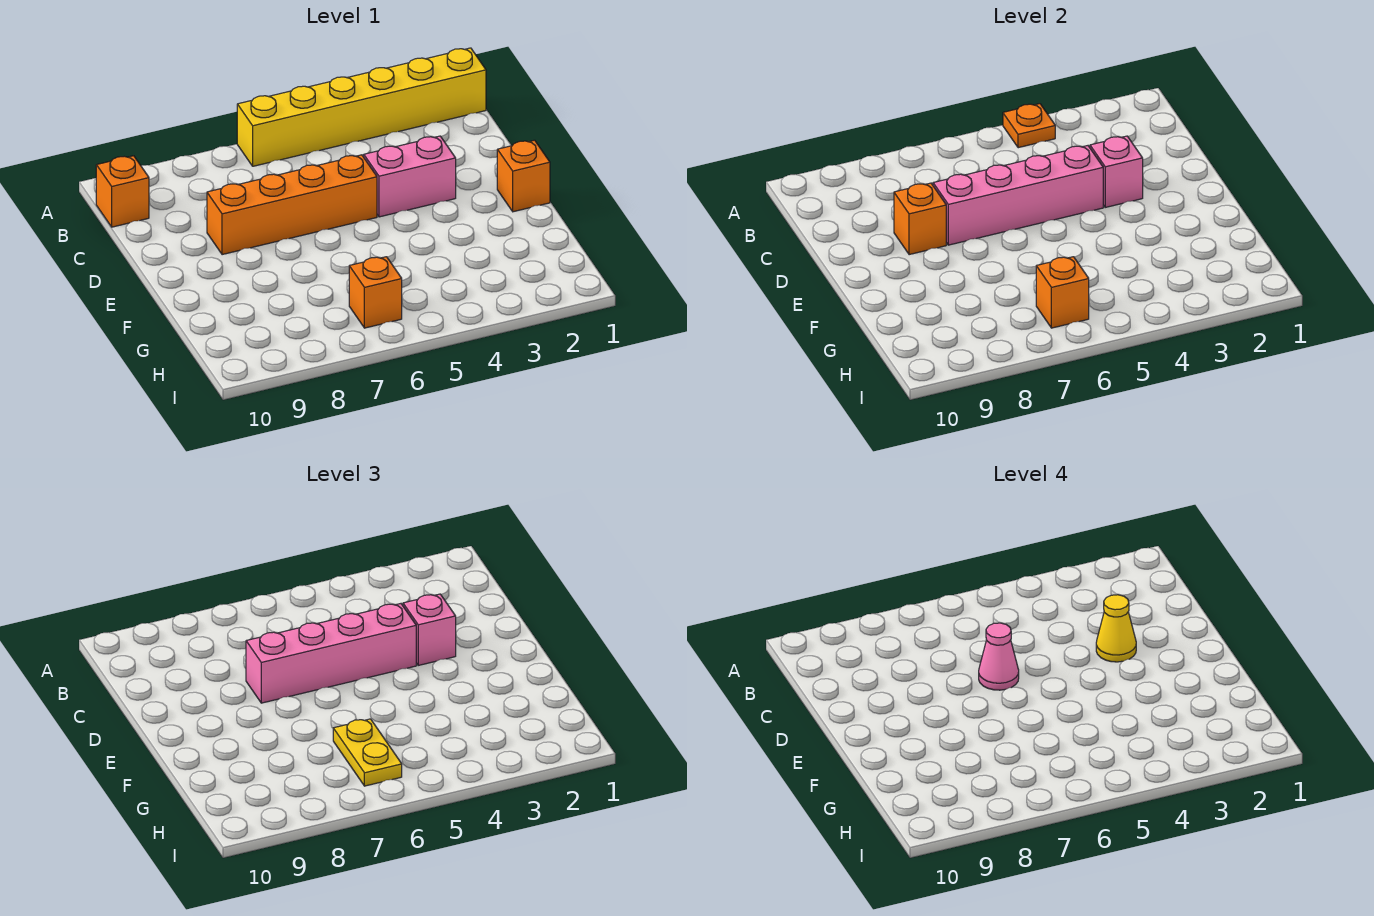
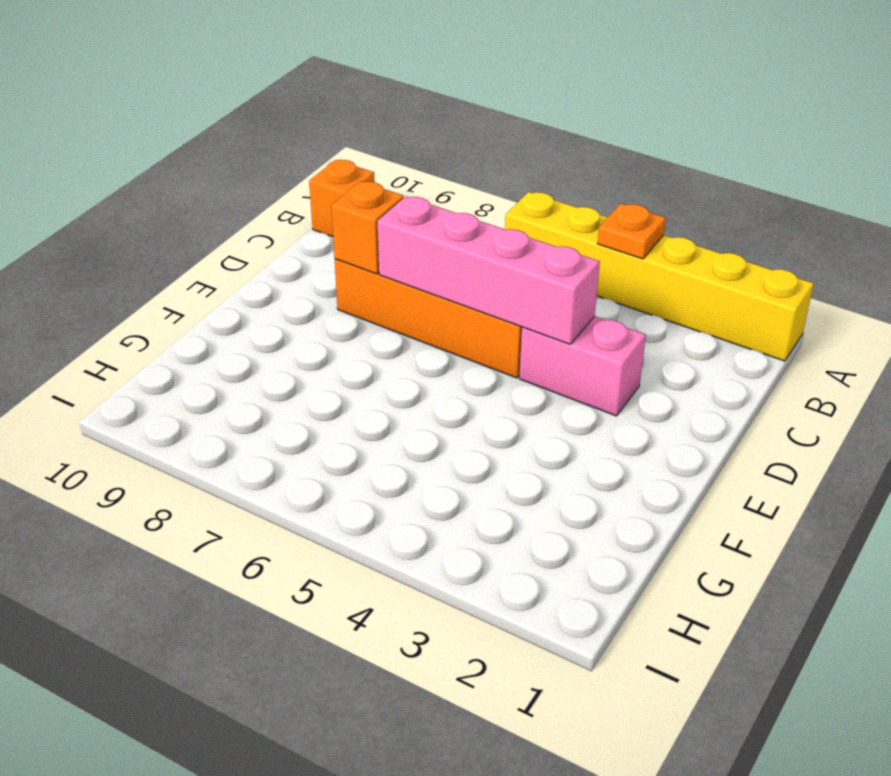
none -> orange 1x1 brick [497,140,550,212]
none -> orange 1x1 brick [349,257,402,328]
none -> pink 1x1 brick [1090,136,1143,207]

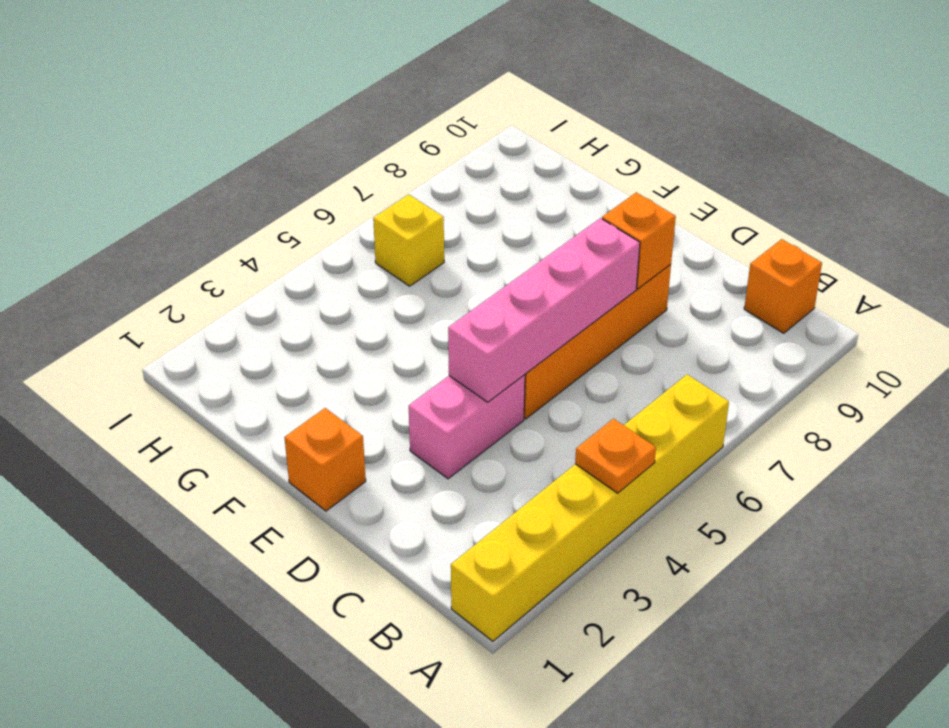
yellow 1x1 brick [373,194,444,286] -> orange 1x1 brick [349,257,402,328]
none -> pink 1x1 brick [1090,136,1143,207]
none -> orange 1x1 brick [1036,257,1089,328]
none -> pink 1x1 brick [403,594,456,665]

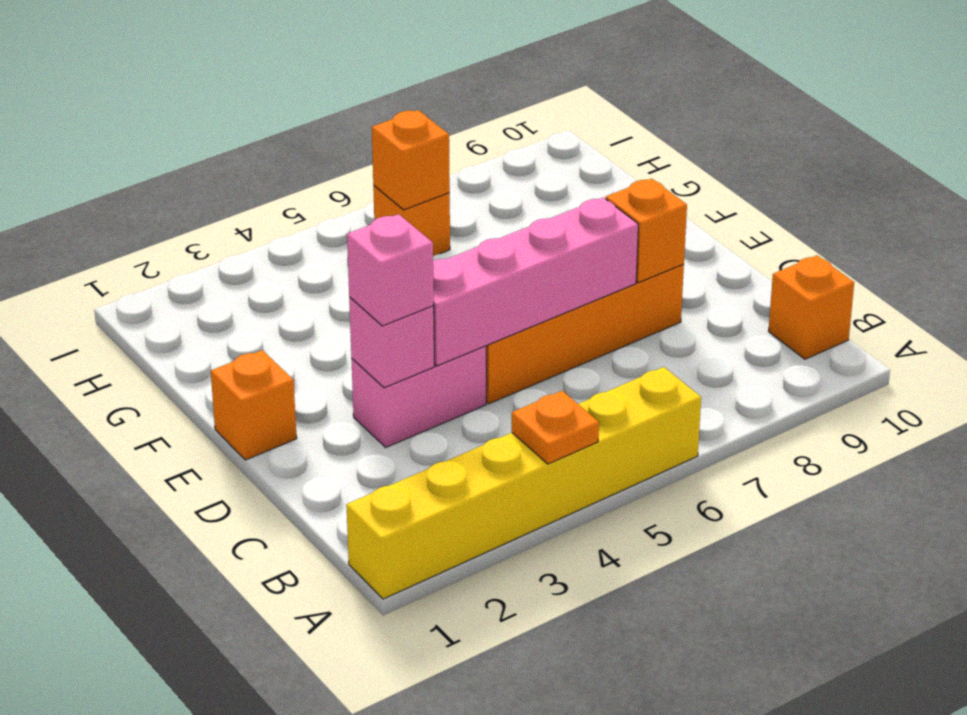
none -> pink 1x4 brick [246,604,416,703]
none -> yellow 1x2 plate [333,719,402,786]
none -> yellow 1x1 cone [1096,595,1136,662]

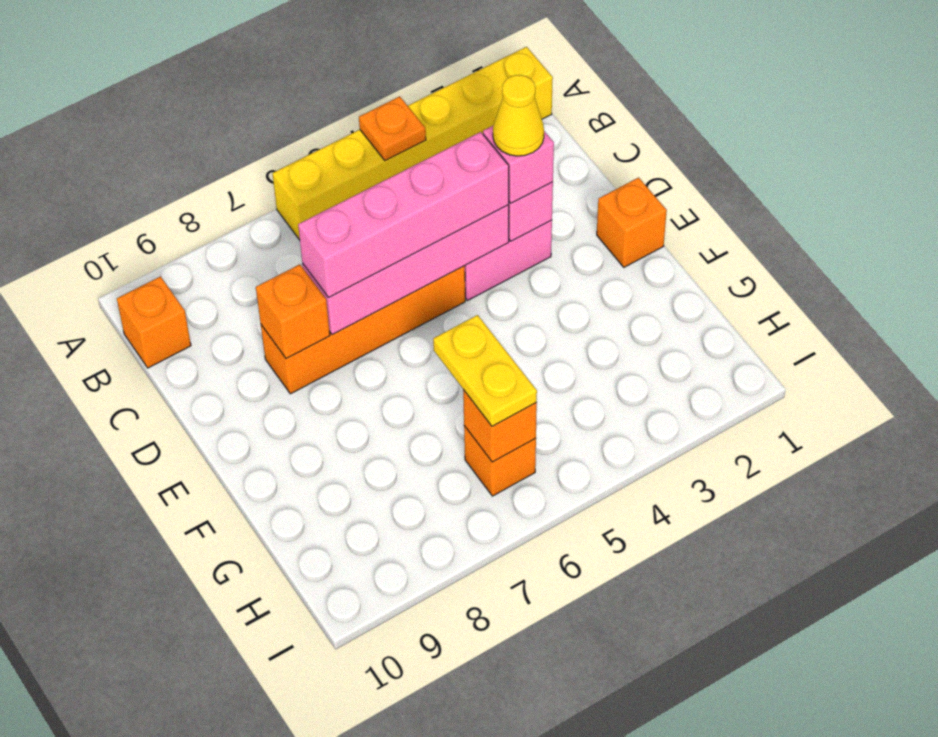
none -> pink 1x1 cone [979,623,1019,690]

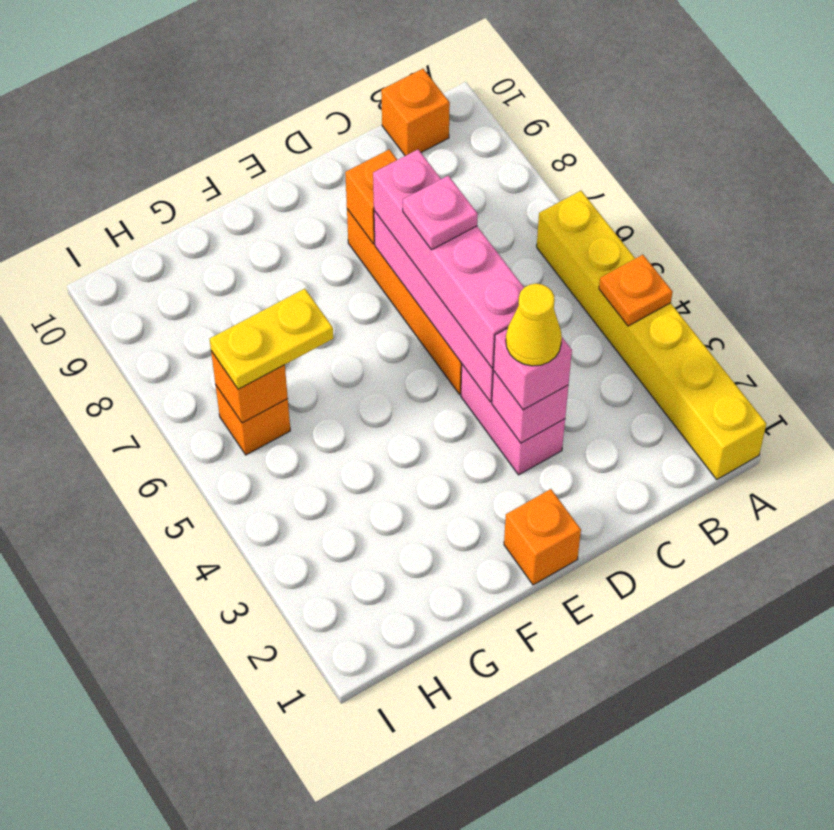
pink 1x1 plate [403,176,478,250] -> pink 1x1 cone [979,623,1019,690]

